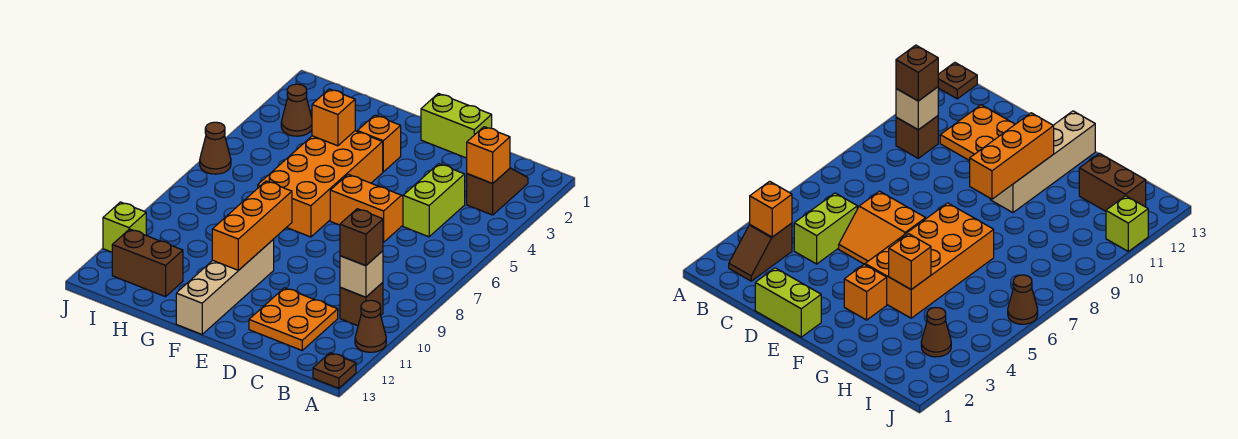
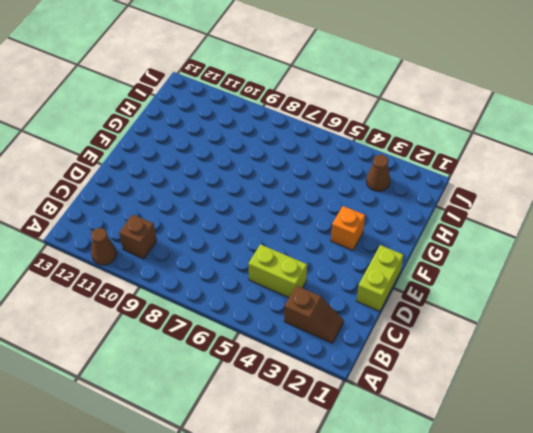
none -> brown 1x1 plate [313,353,356,388]
none -> orange 2x2 plate [249,288,338,350]
none -> orange 2x2 slope [330,174,403,242]

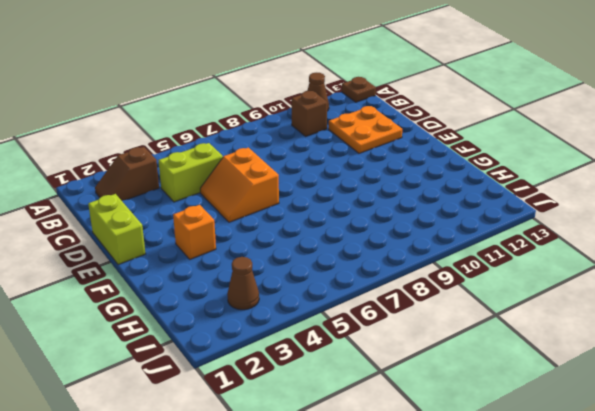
none -> orange 2x4 brick [258,131,383,237]
none -> tan 1x4 brick [176,239,274,334]
none -> brown 1x2 brick [112,229,183,297]

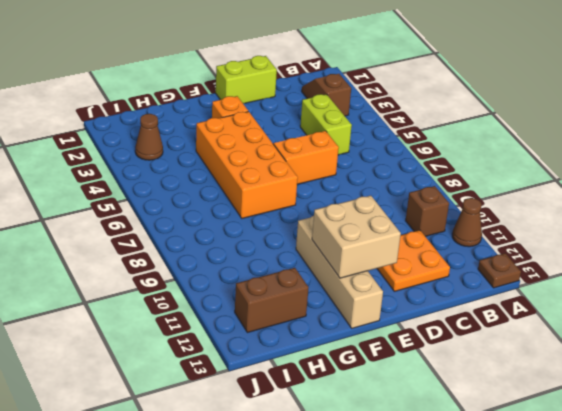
tan 2x2 brick [312,196,401,278] -> orange 1x3 brick [212,181,292,270]
none -> brown 1x1 cone [200,122,231,174]
none -> lime 1x1 brick [103,202,146,252]
none -> orange 1x1 brick [467,127,510,183]

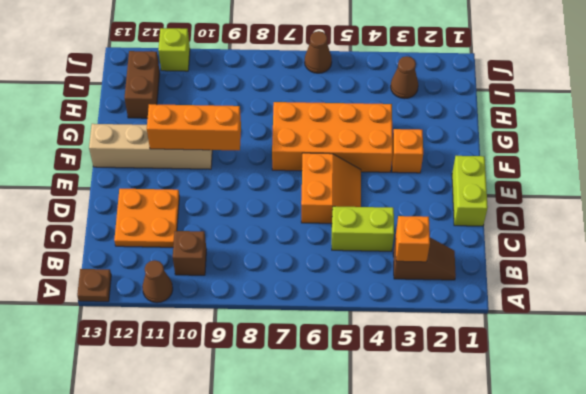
none -> tan 1x1 brick [340,251,383,297]
none -> orange 1x1 brick [312,89,355,146]
none -> brown 1x1 brick [340,209,383,266]

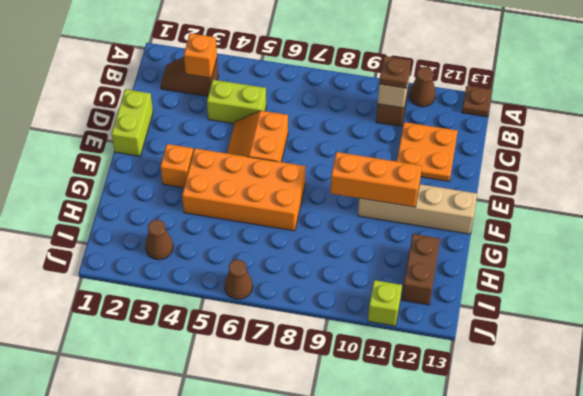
brown 1x1 plate [379,56,411,88] -> brown 1x1 brick [340,209,383,266]
none -> orange 1x1 brick [312,89,355,146]

